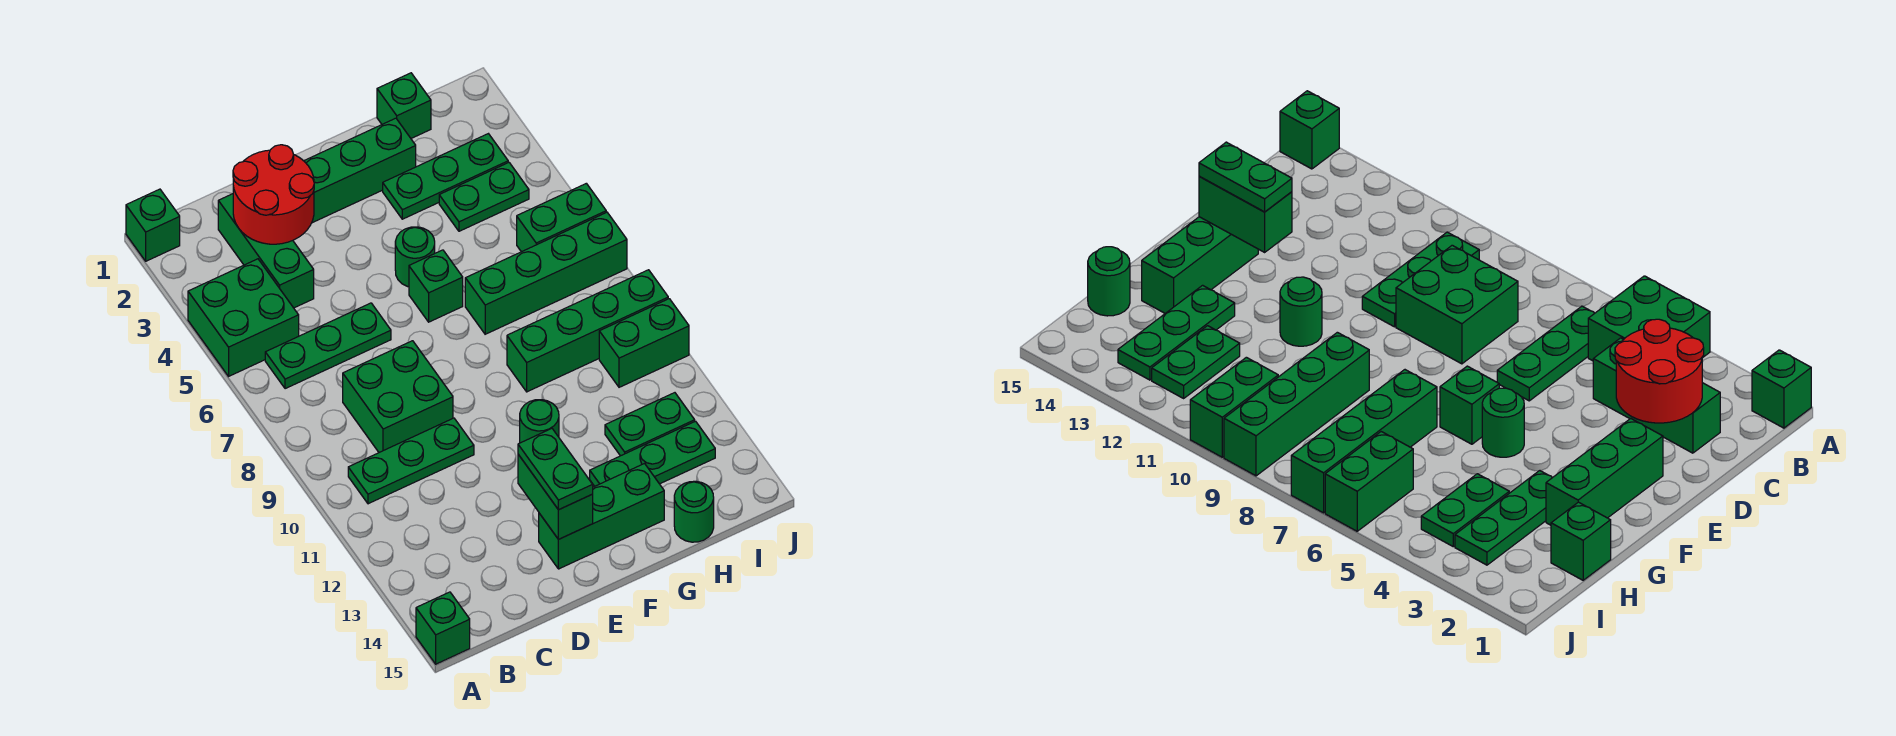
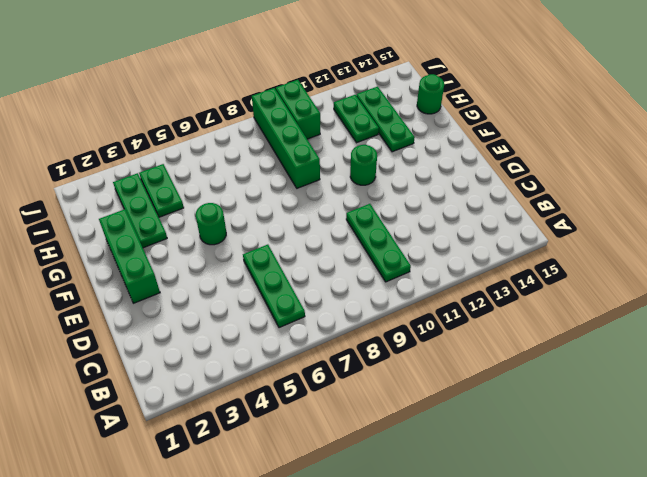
none -> green 1x1 brick [126,189,180,261]
none -> green 2x2 brick [188,259,299,376]
none -> green 1x1 brick [416,592,470,664]

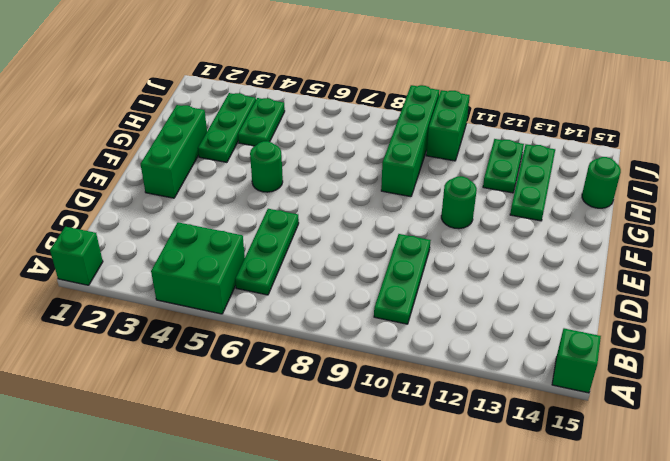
none -> green 1x3 brick [218,194,314,308]
none -> green 2x2 brick [343,341,453,452]
none -> green 1x3 brick [539,464,664,569]

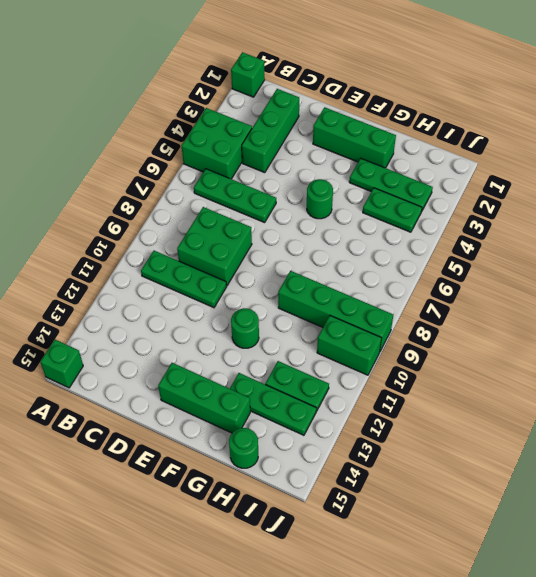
none -> green 1x1 brick [409,250,463,322]
none -> green 1x4 brick [465,212,627,334]
none -> green 1x1 brick [377,73,431,138]

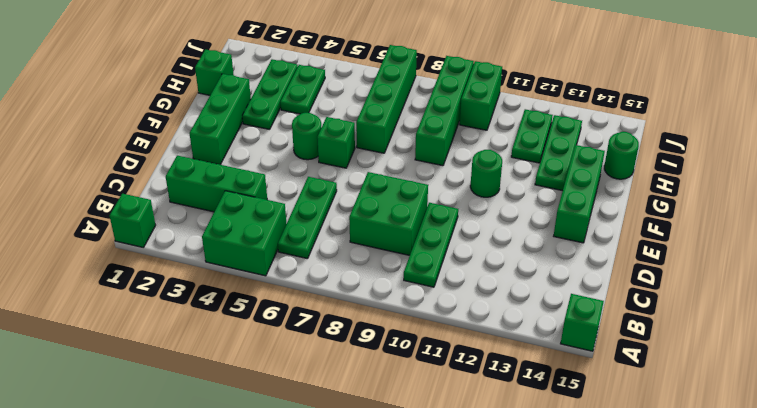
none -> green 1x2 brick [517,183,606,252]
none -> red 2x2 round brick [233,145,314,244]
none -> green 1x2 brick [518,454,593,539]

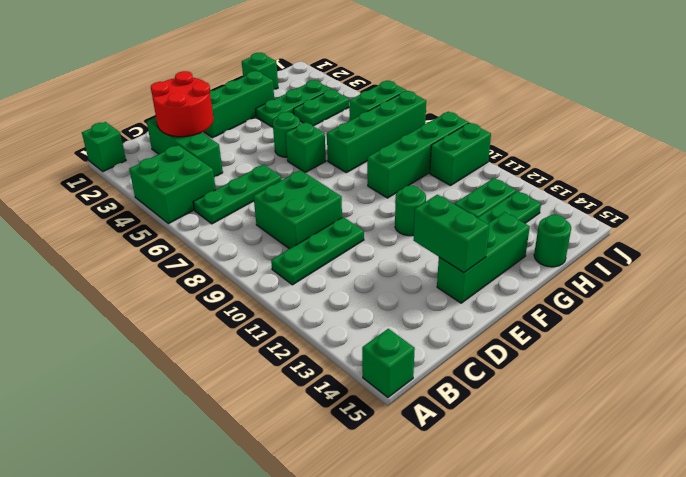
none -> green 1x2 plate [518,429,593,510]

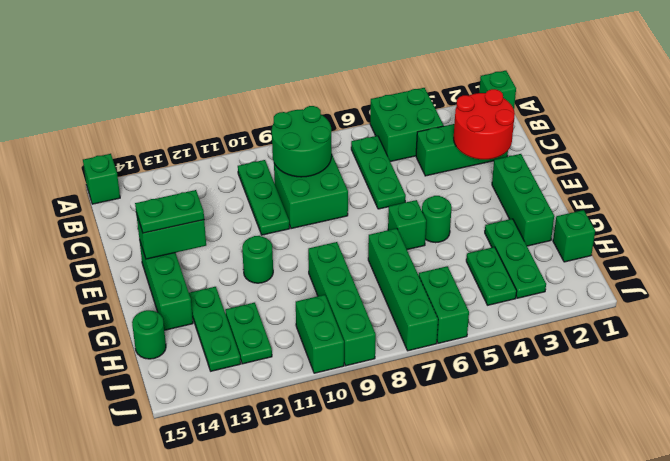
green 2x2 round brick [272,106,332,177] -> none

